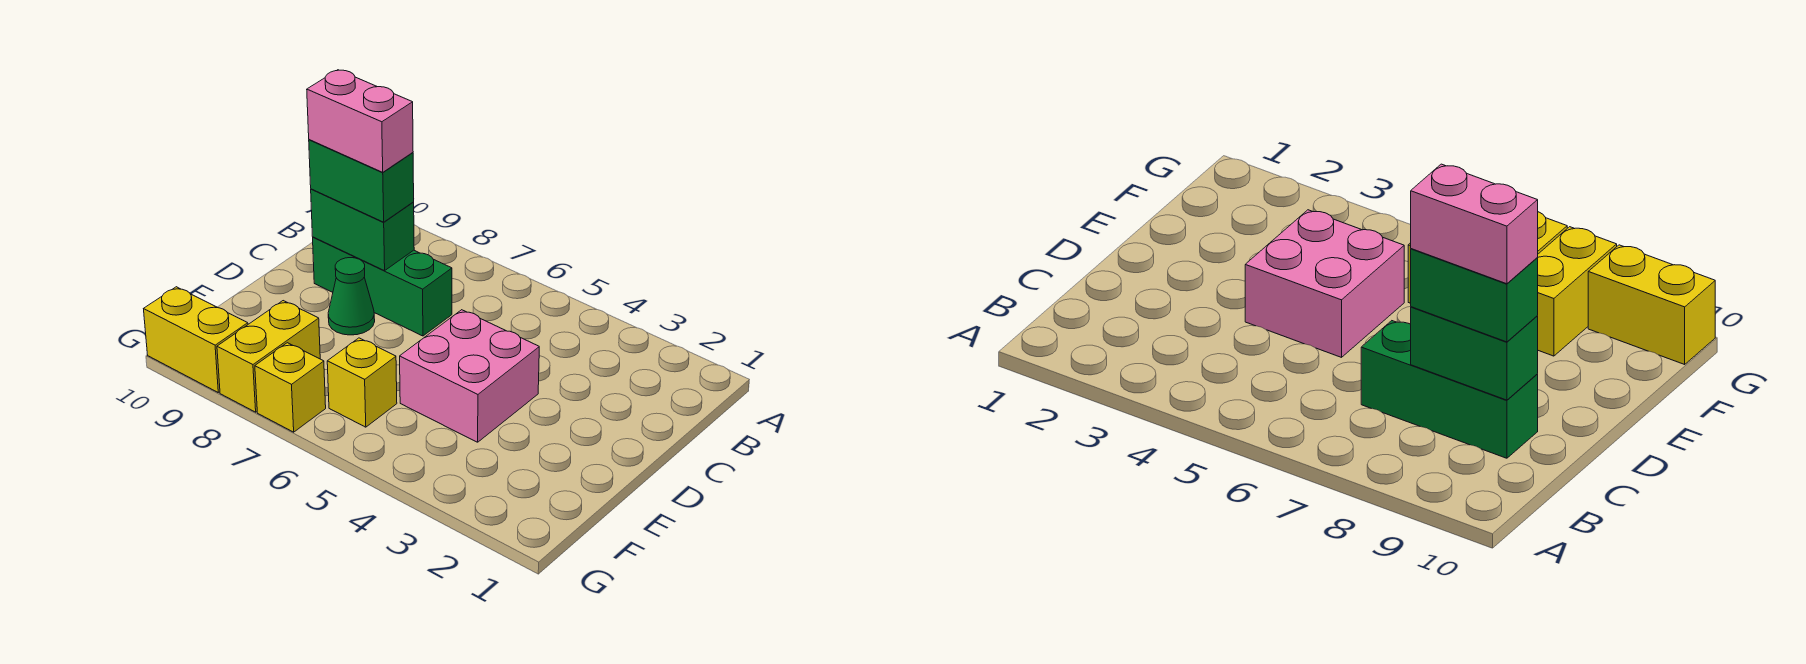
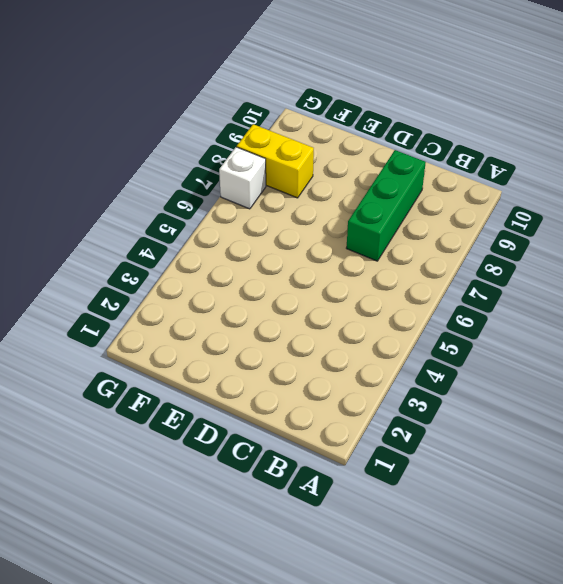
white 1x1 brick [219,147,266,209] -> yellow 1x1 brick [255,343,326,432]
none -> pink 2x2 brick [400,310,539,442]
none -> green 1x1 cone [328,258,375,335]

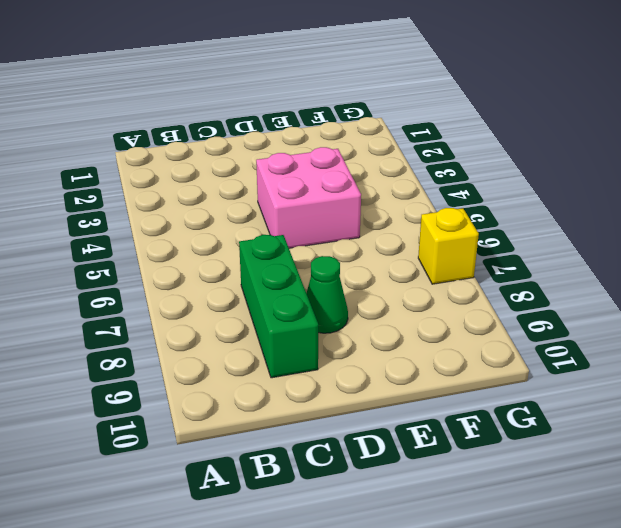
none -> yellow 1x1 brick [327,338,397,427]
none -> yellow 1x2 brick [217,301,320,412]

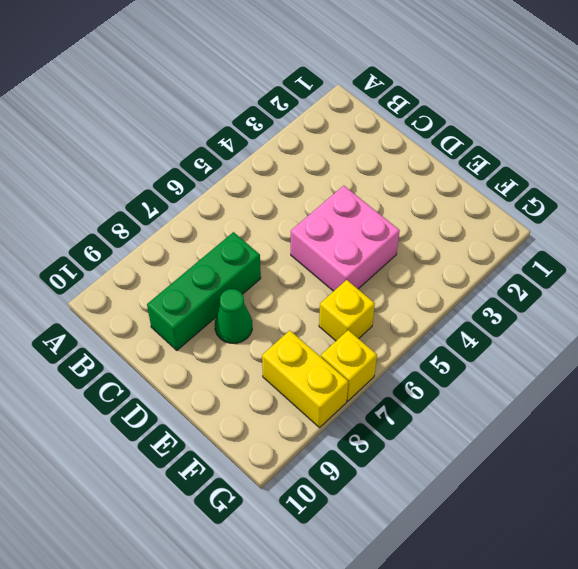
none -> yellow 1x2 brick [144,287,248,392]
none -> green 1x2 brick [311,189,414,271]

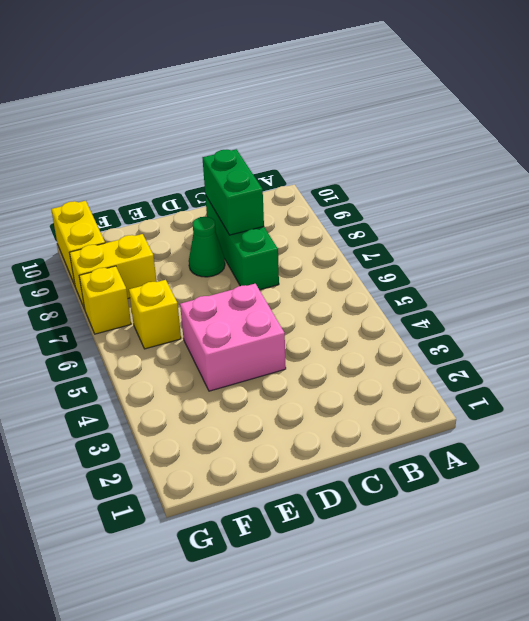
none -> green 1x2 brick [309,140,414,222]
none -> pink 1x2 brick [307,70,413,172]

